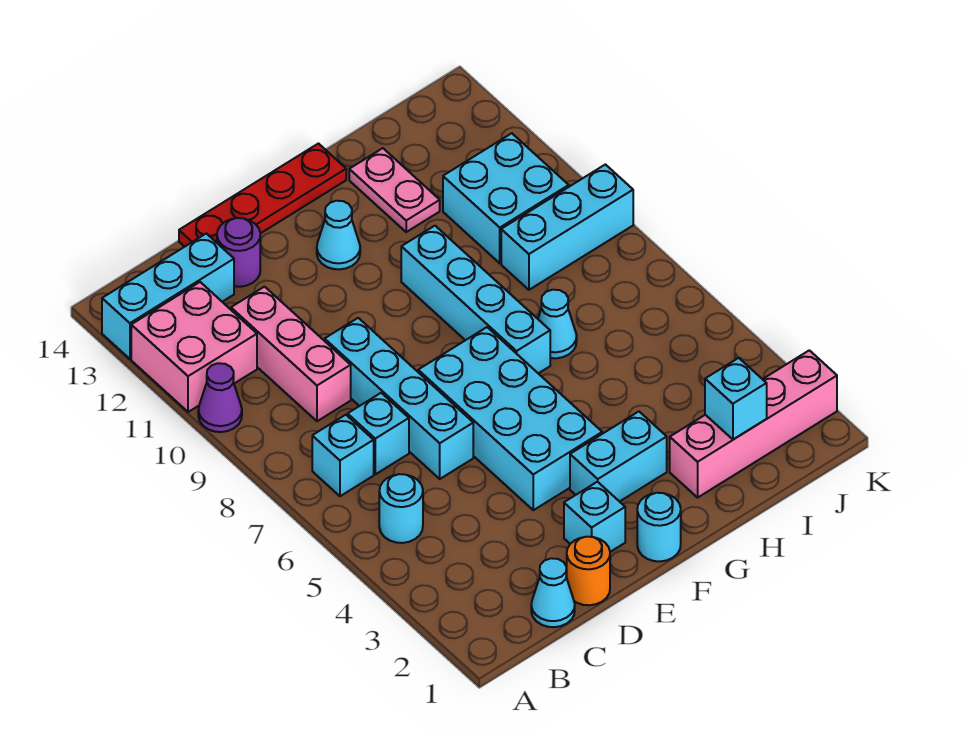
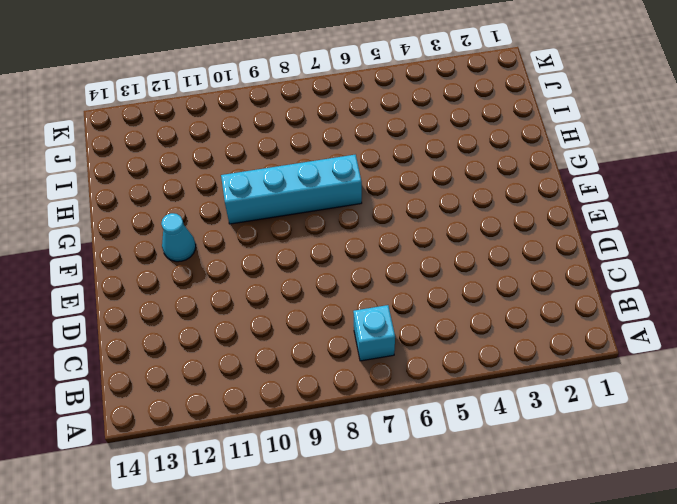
none -> purple 1x1 cone [198,363,242,432]
none -> pink 2x2 brick [131,282,257,412]
none -> cyan 1x3 brick [102,234,234,359]

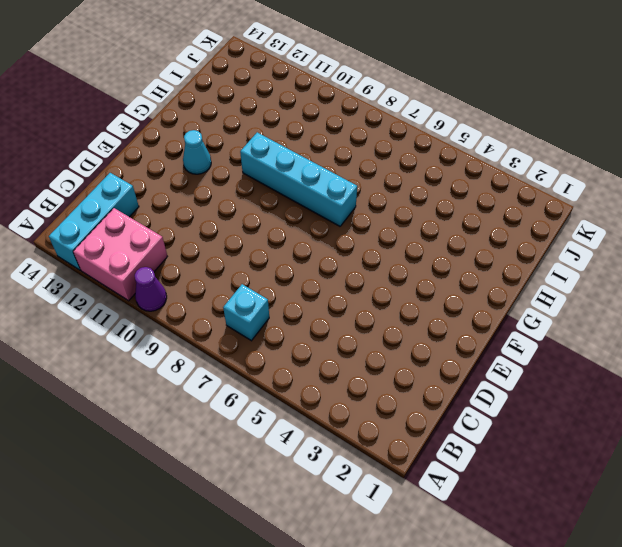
none -> cyan 1x1 round brick [379,474,423,543]
none -> cyan 1x1 cone [531,558,575,627]
none -> cyan 1x1 brick [348,393,409,474]

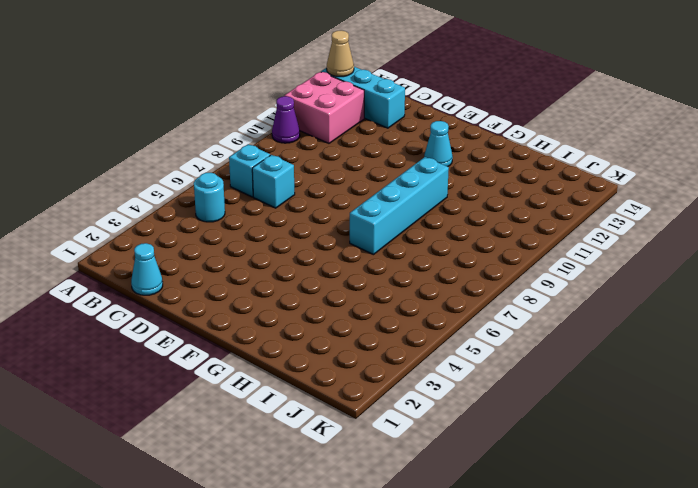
tan 1x1 cone [327,31,354,77] -> none
none -> pink 1x3 brick [231,287,351,421]
none -> orange 1x1 round brick [567,537,610,605]
none -> cyan 1x4 brick [325,318,473,479]

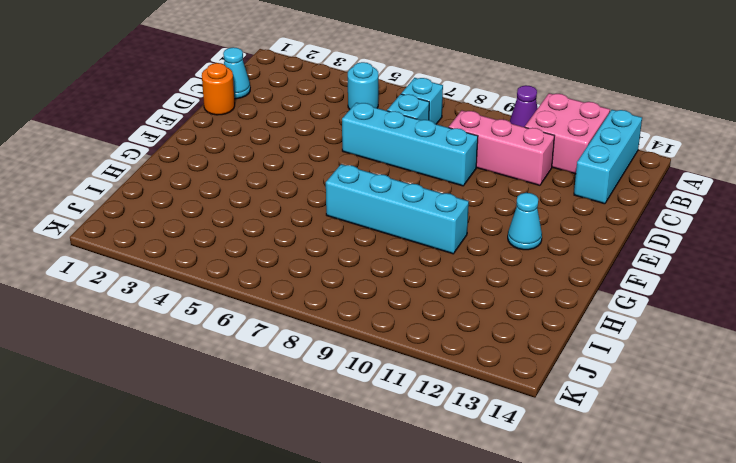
none -> purple 1x1 round brick [217,218,260,287]
none -> red 1x4 plate [179,144,346,247]
none -> cyan 1x1 brick [564,482,625,552]

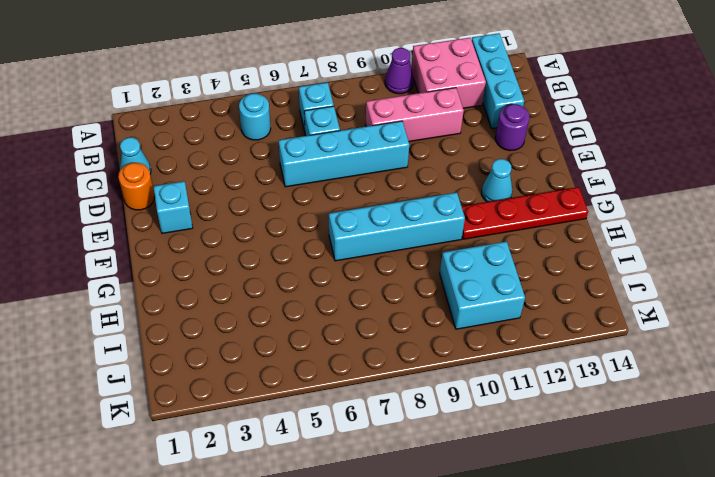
red 1x4 plate [462,187,588,239] -> red 1x4 plate turned to [179,144,346,247]
none -> cyan 2x4 brick [418,327,602,510]
none -> cyan 1x1 round brick [637,493,681,561]
none -> cyan 1x2 brick [570,412,667,502]

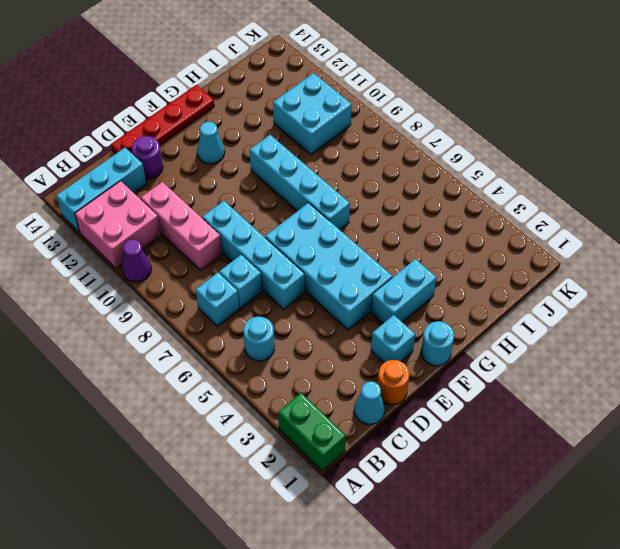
green 1x2 brick [278,393,346,471] -> none
none -> pink 1x4 brick [670,350,837,498]
none -> cyan 1x1 cone [538,290,577,358]
none -> pink 1x2 plate [349,148,440,232]

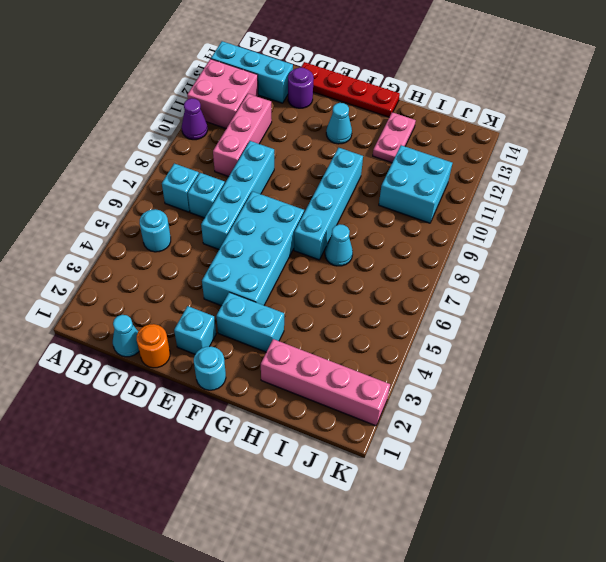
none -> cyan 1x3 brick [501,165,633,290]
none -> cyan 1x1 brick [705,358,767,439]

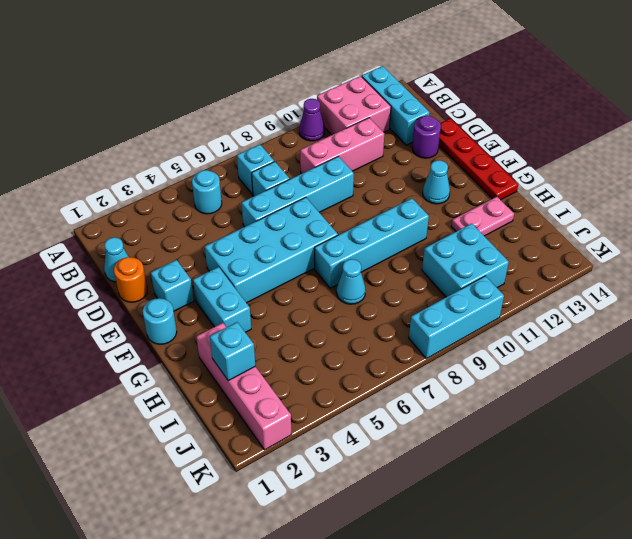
cyan 1x3 brick [409,276,504,359] -> cyan 1x3 brick turned to [501,165,633,290]

